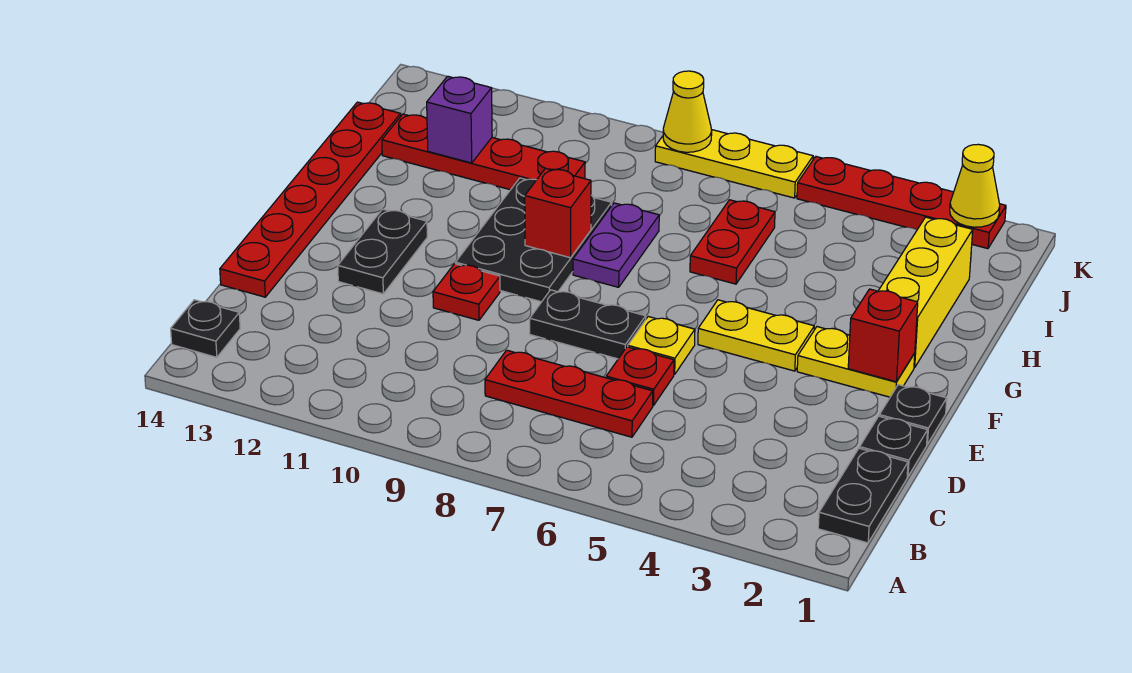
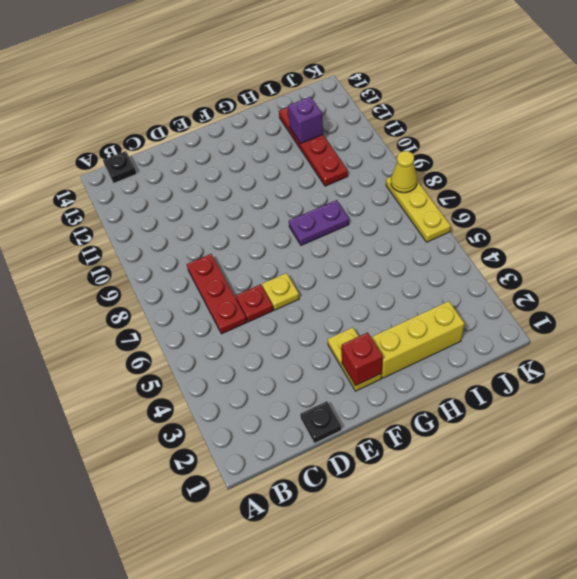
none -> black 1x2 plate [818,448,908,543]
none -> red 1x6 plate [220,102,401,297]
none -> black 1x1 plate [879,385,947,444]

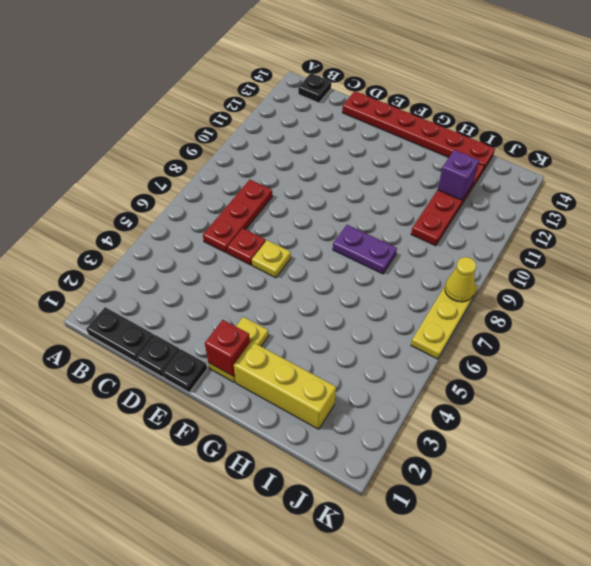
none -> black 1x2 plate [530,290,646,359]
none -> red 1x1 plate [433,264,500,320]
none -> black 1x2 plate [338,209,427,294]

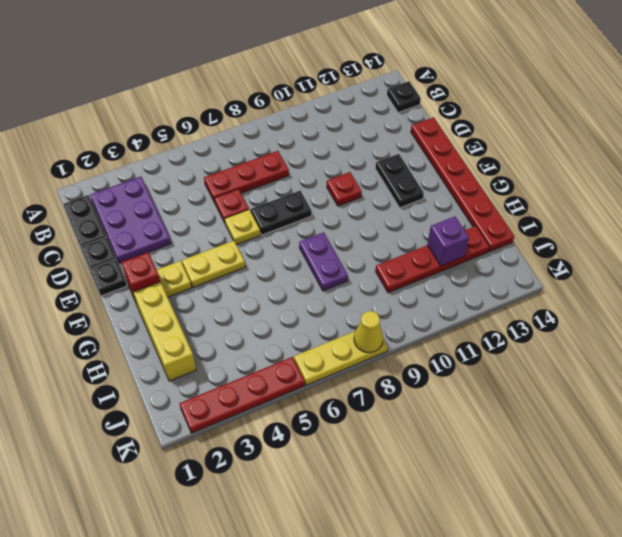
purple 2x3 plate [90,177,171,263] -> none
none -> black 2x3 plate [455,178,612,302]
none -> red 1x2 plate [690,200,775,284]
none -> red 1x1 brick [525,168,591,258]

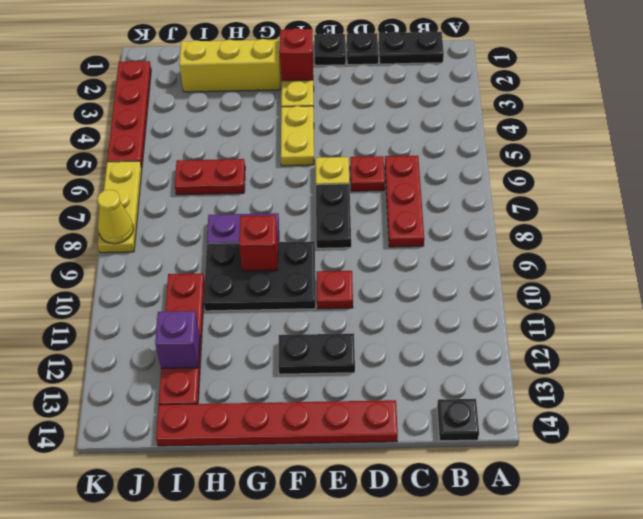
none -> yellow 1x1 cone [950,144,1000,227]

